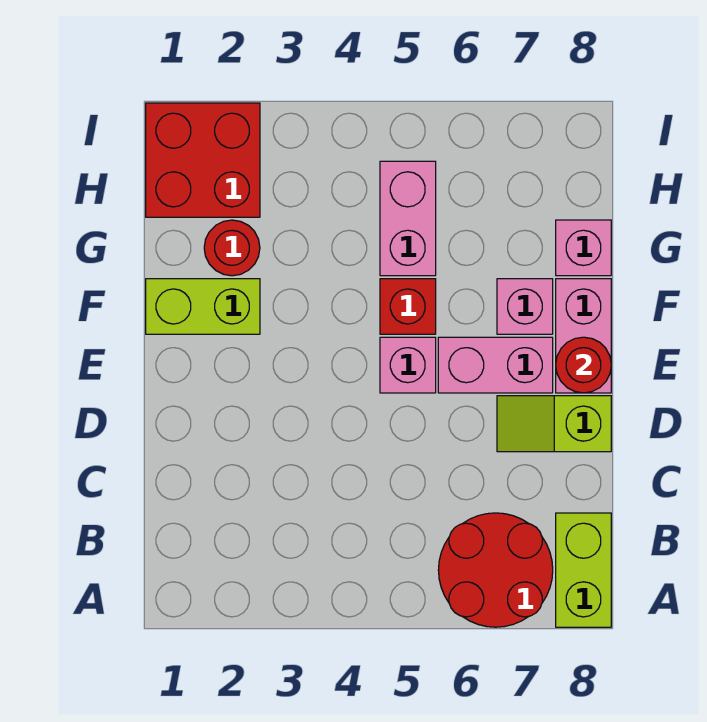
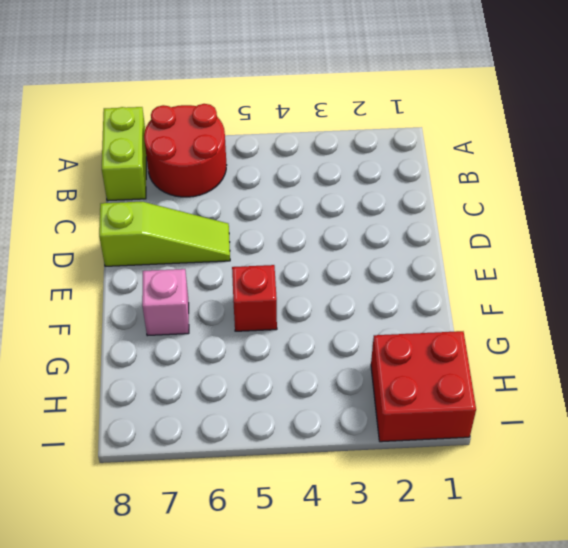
lime 1x3 slope [99,202,230,266] -> lime 1x2 slope [497,396,611,452]
none -> pink 1x1 brick [380,337,436,393]
none -> pink 1x2 brick [438,337,553,393]
none -> pink 1x2 brick [556,279,611,393]

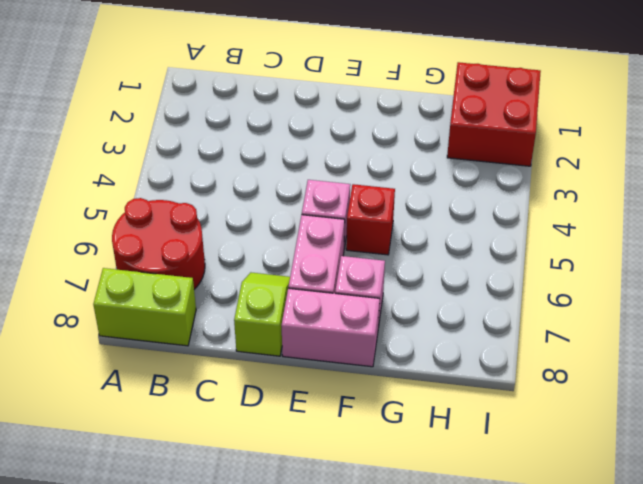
none -> lime 1x2 brick [146,279,260,334]
none -> red 1x1 round brick [204,220,260,276]
none -> pink 1x2 brick [380,161,436,276]

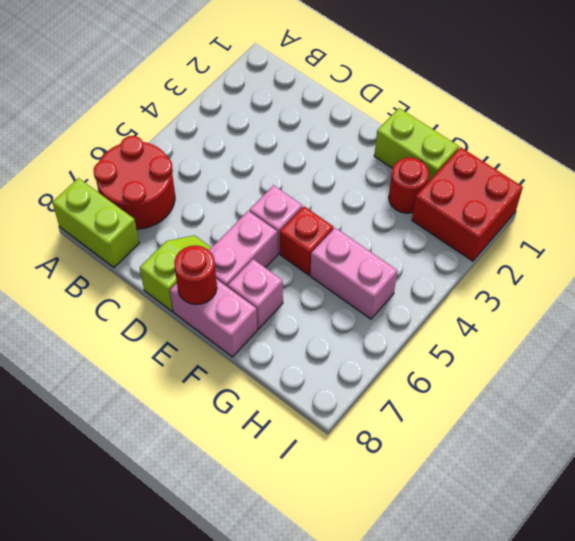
lime 1x2 brick [374,108,459,183] -> lime 1x2 brick turned to [146,279,260,334]
none -> pink 1x1 brick [556,220,611,276]

